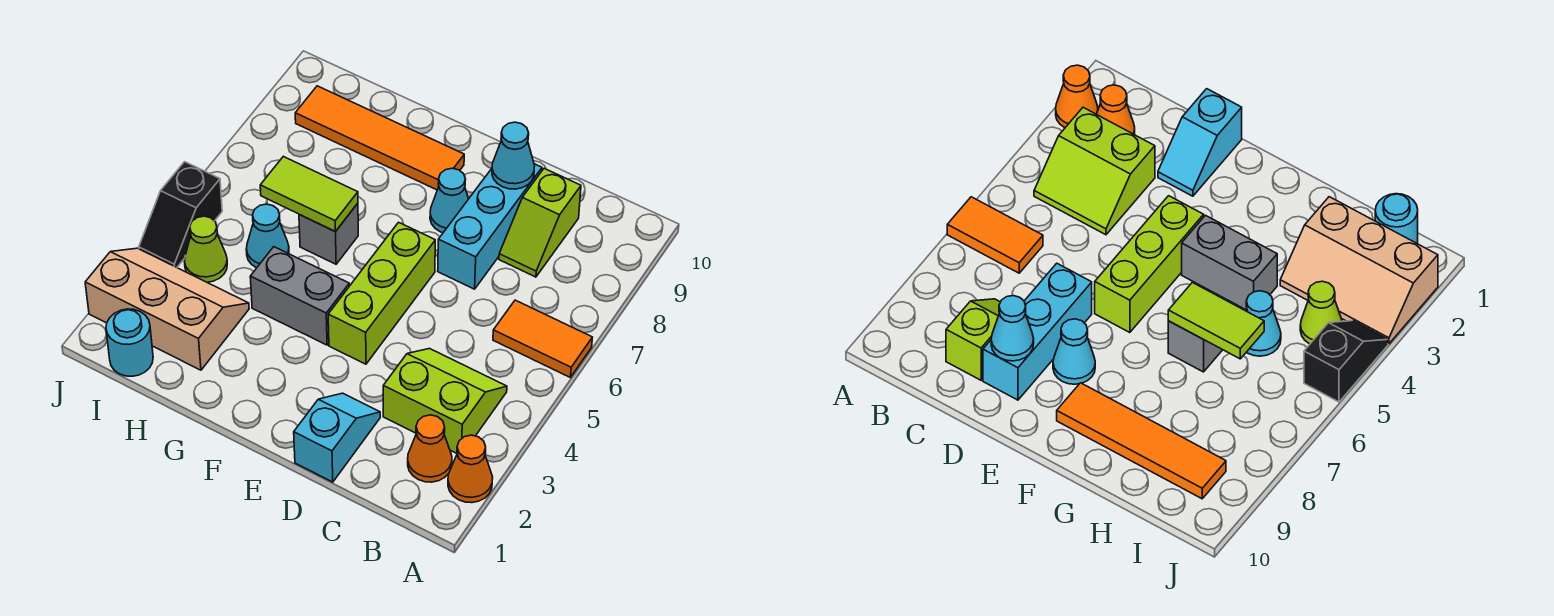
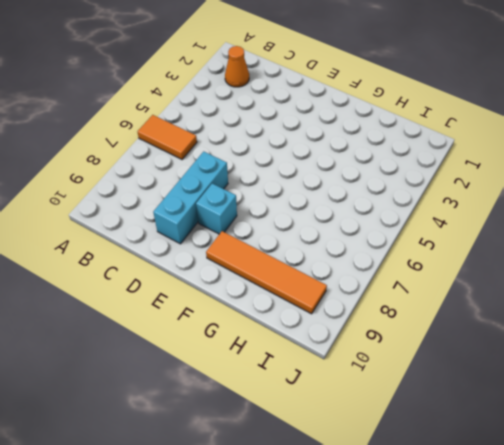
cyan 1x1 brick [196,184,237,234] -> cyan 1x1 cone [430,168,468,233]
none -> orange 1x1 cone [448,435,493,503]
none -> lime 2x2 slope [383,349,507,453]
none -> lime 1x2 slope [499,168,581,277]

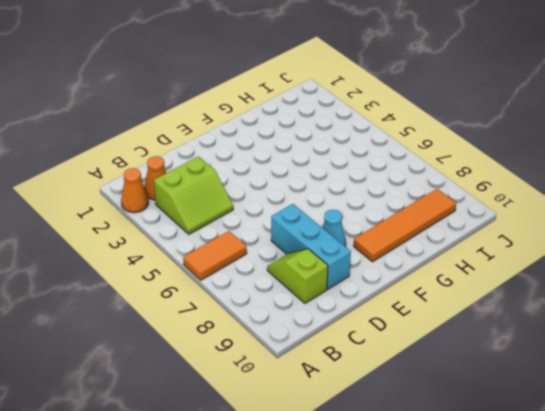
none -> cyan 1x2 slope [294,393,380,482]
none -> lime 1x3 brick [328,222,435,364]
none -> grey 1x2 brick [250,247,349,345]

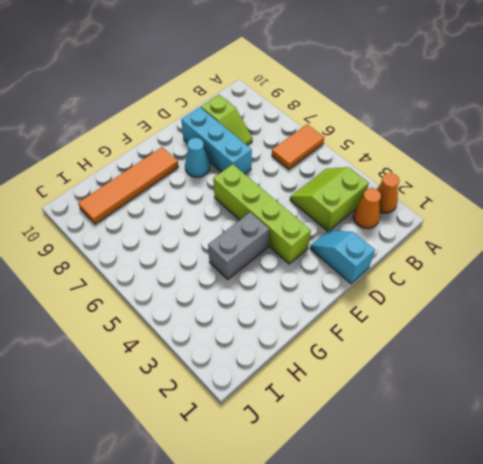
lime 1x4 brick [213,164,311,264] -> lime 1x3 brick [328,222,435,364]
none -> grey 1x1 brick [299,203,358,264]
none -> tan 2x3 slope [85,248,249,370]
none -> cyan 1x1 cone [246,204,289,268]

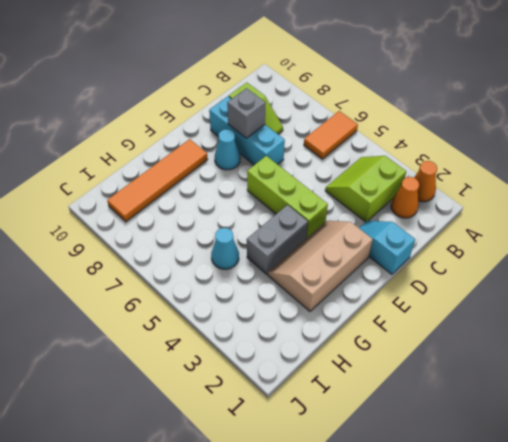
grey 1x1 brick [227,88,266,138] -> grey 1x1 brick moved to [299,203,358,264]
tan 2x3 slope [268,221,373,311] -> tan 2x3 slope moved to [85,248,249,370]
none -> cyan 1x1 round brick [106,309,153,376]
none -> lime 1x1 cone [184,216,227,282]
none -> black 1x2 slope [139,162,222,267]

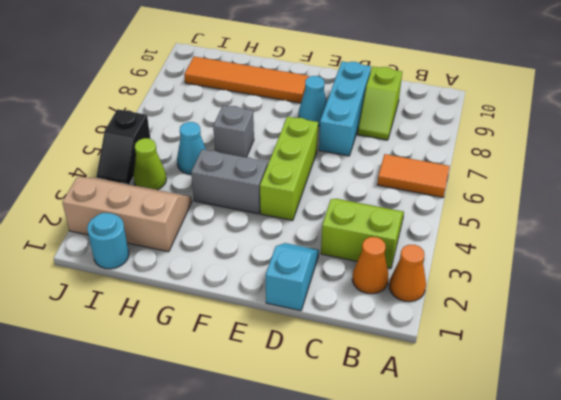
none -> cyan 1x1 cone [492,122,535,189]
none -> lime 1x2 tile [260,157,358,232]

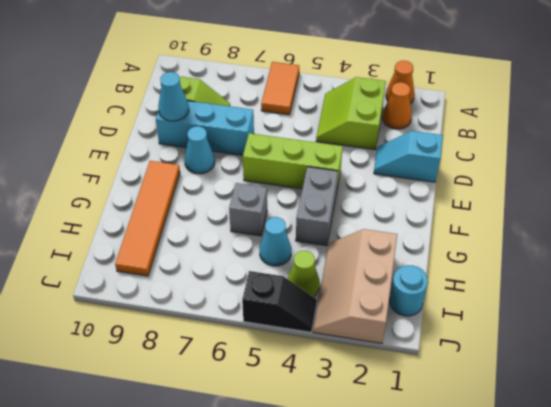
none -> lime 1x2 tile [260,157,358,232]

